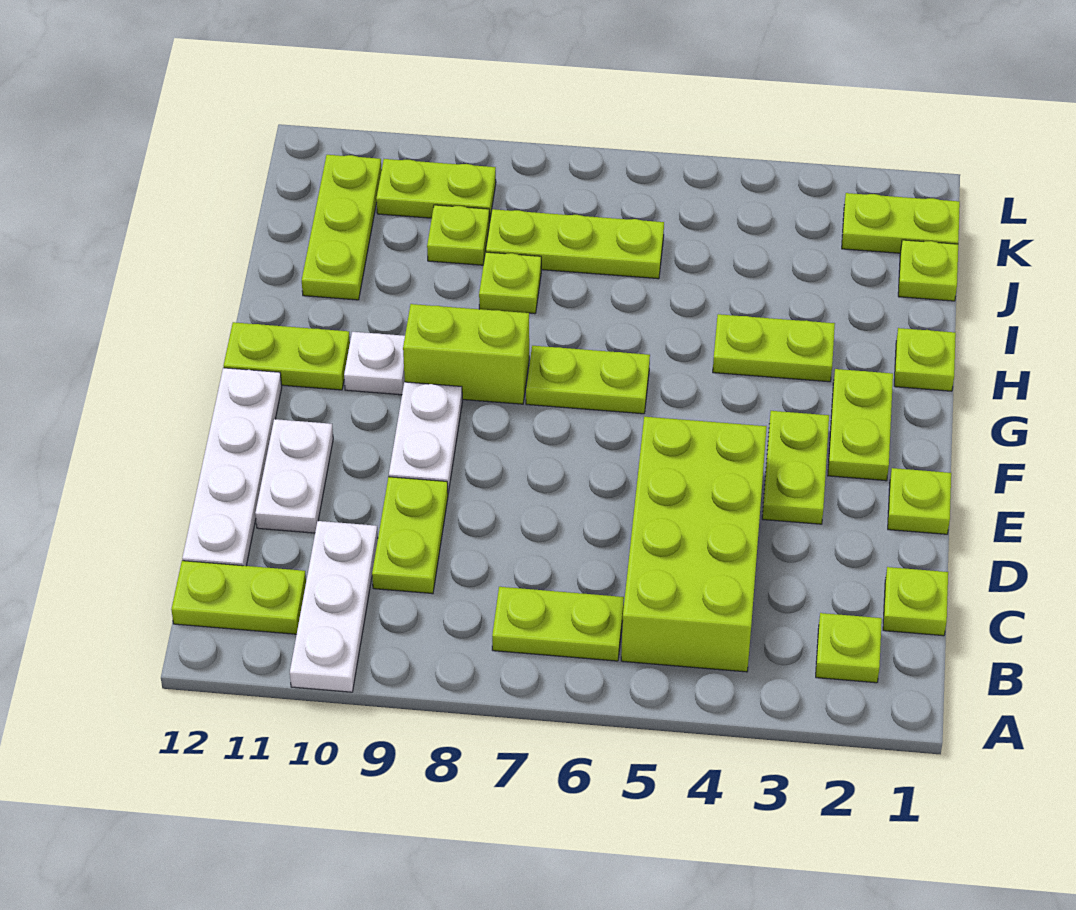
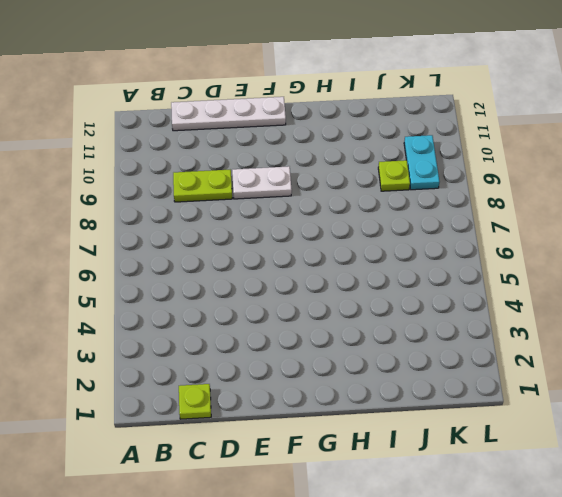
cyan 1x2 plate [404,135,440,190] -> lime 1x2 plate [376,159,496,222]
none -> white 1x3 plate [290,521,378,692]
none -> lime 1x1 plate [816,613,882,683]
none -> lime 2x4 brick [621,417,767,672]

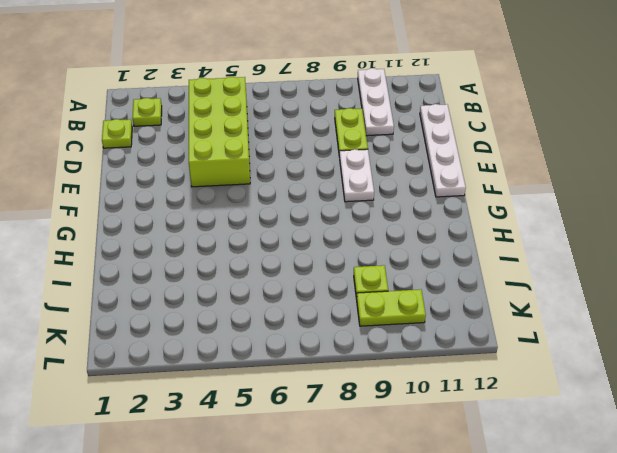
none -> lime 1x2 plate [492,587,624,661]
none -> lime 1x2 plate [171,561,306,634]
none -> white 1x2 plate [255,419,333,533]

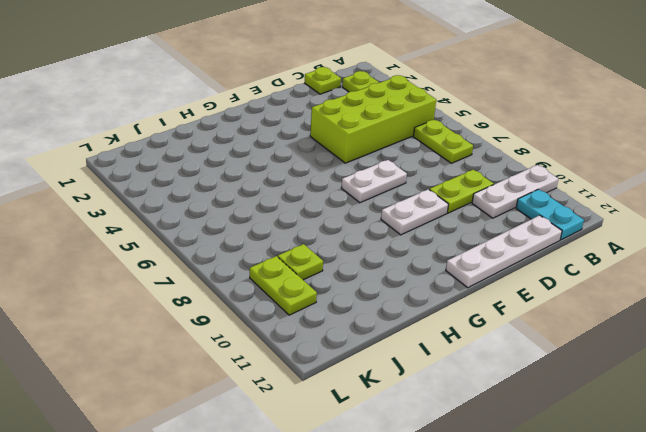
cyan 1x2 plate [516,189,584,240] -> lime 1x2 plate [171,561,306,634]
white 1x2 plate [341,160,407,203] -> white 1x2 plate moved to [255,419,333,533]
none -> lime 1x1 plate [888,468,951,534]
none -> lime 1x2 plate [762,411,829,524]
none -> lime 1x2 plate [828,369,893,481]

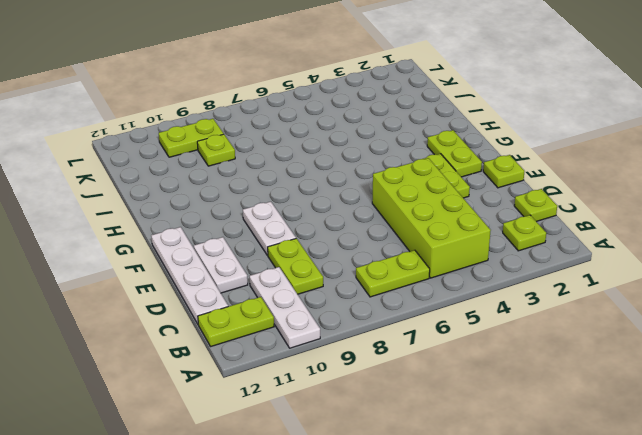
none -> lime 1x2 plate [526,346,650,414]
none -> lime 1x2 brick [403,304,529,404]
none -> white 1x1 plate [344,332,405,395]

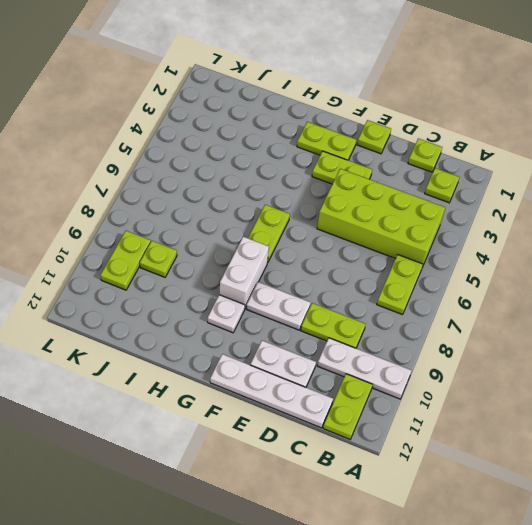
white 1x2 brick [220,237,269,308] -> lime 1x2 brick [403,304,529,404]
none -> lime 1x2 plate [224,322,350,390]
none -> lime 1x1 plate [894,328,956,391]
none -> lime 1x2 plate [713,314,835,382]

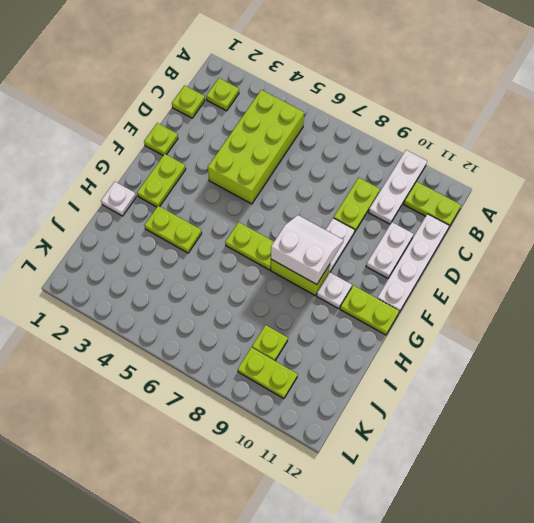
white 2x2 slope [271,215,344,284] -> none
white 1x1 plate [101,182,136,216] -> lime 1x1 plate [894,328,956,391]
none -> lime 1x2 plate [492,587,624,661]
none -> lime 1x2 plate [762,411,829,524]
none -> lime 1x1 plate [479,252,541,314]

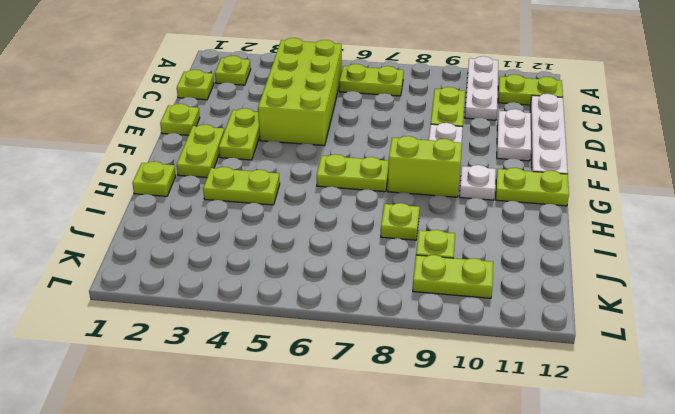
none -> lime 1x3 plate [302,155,382,300]
none -> lime 1x1 plate [898,240,958,301]
none -> lime 1x3 plate [486,209,664,279]

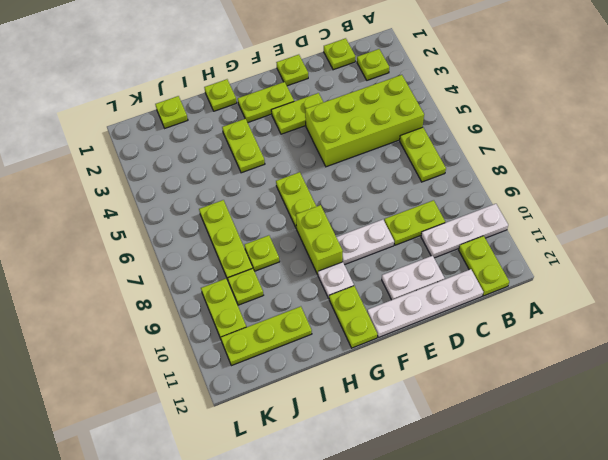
none -> lime 1x2 plate [842,193,960,253]

